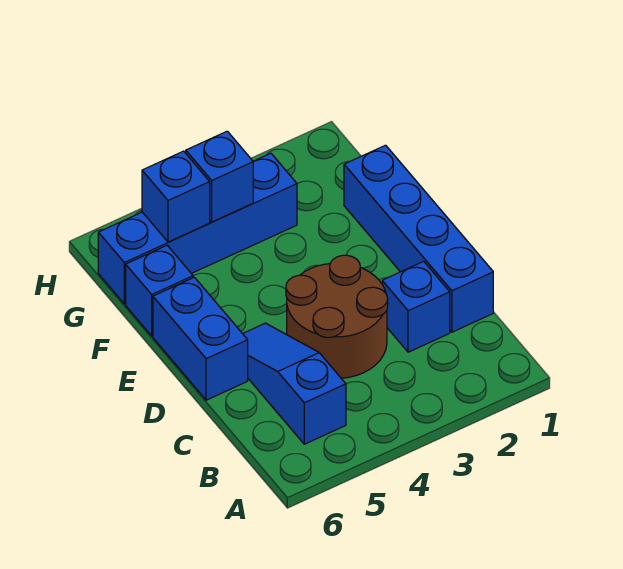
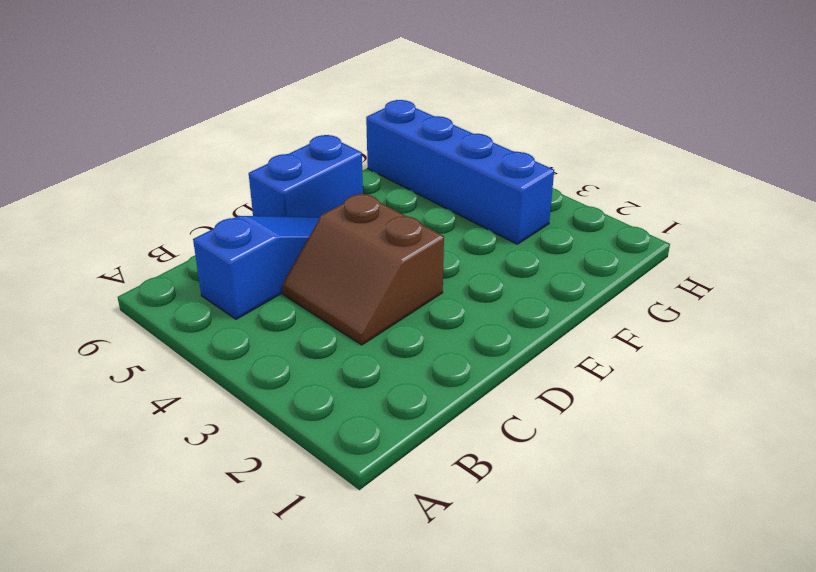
brown 2x2 slope [282,193,444,345] -> brown 2x2 round brick [286,255,388,378]
none -> blue 1x4 brick [344,145,493,332]
none -> blue 1x1 brick [382,261,450,352]

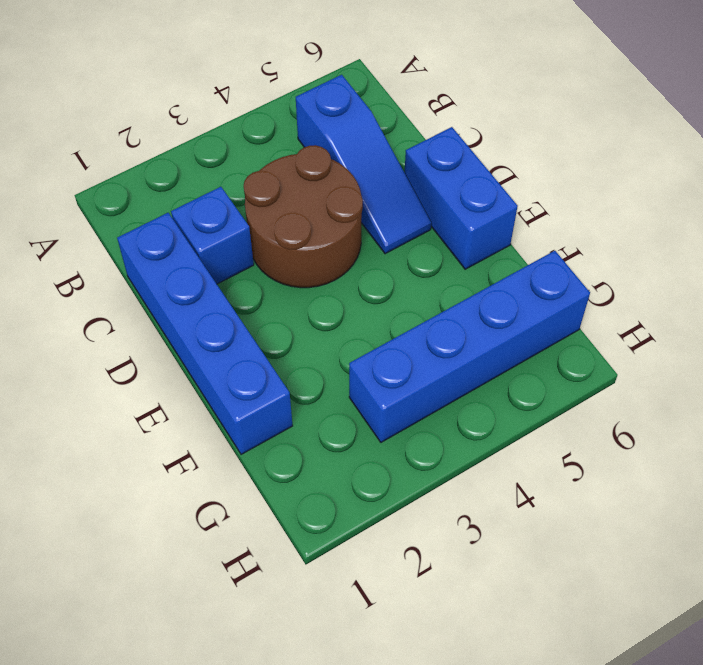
none -> blue 1x1 brick [126,245,193,336]
none -> blue 1x1 brick [186,131,253,222]

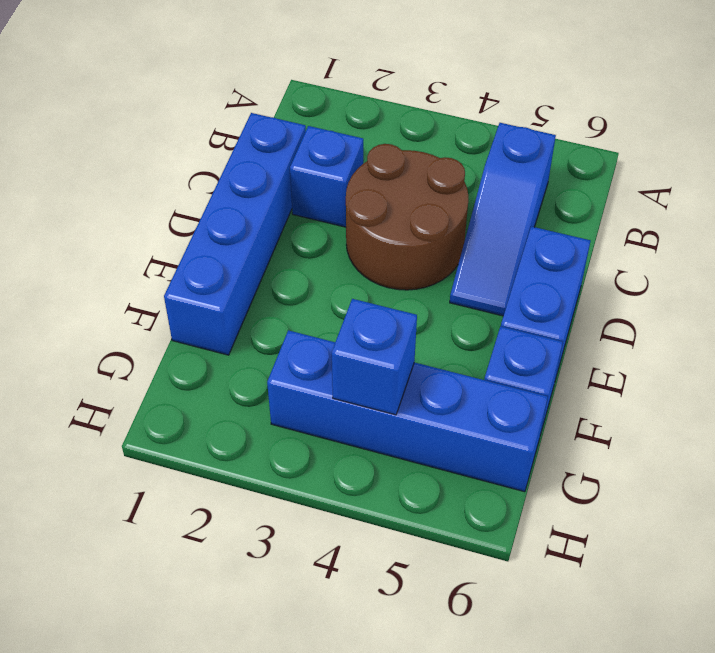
none -> blue 1x1 brick [142,151,210,242]

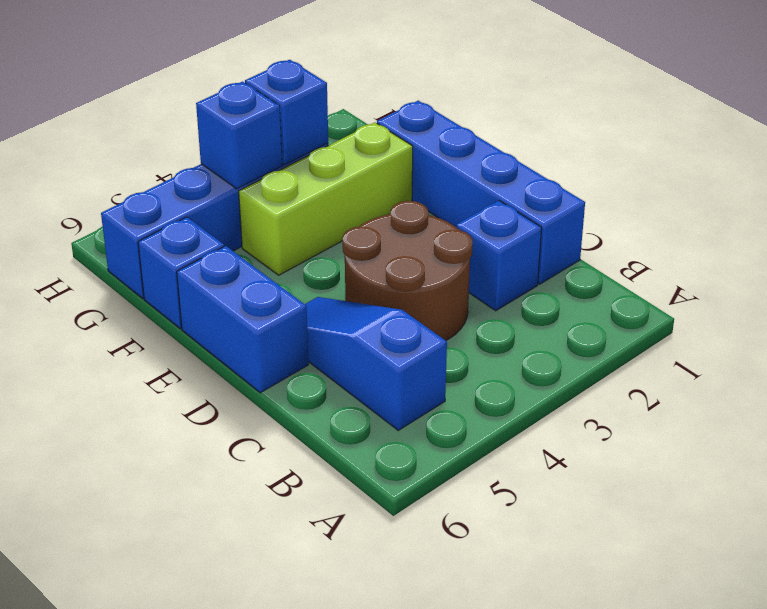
lime 1x3 brick [239,122,413,275] -> none
blue 1x1 brick [245,60,328,165] -> blue 1x1 brick moved to [142,151,210,242]

